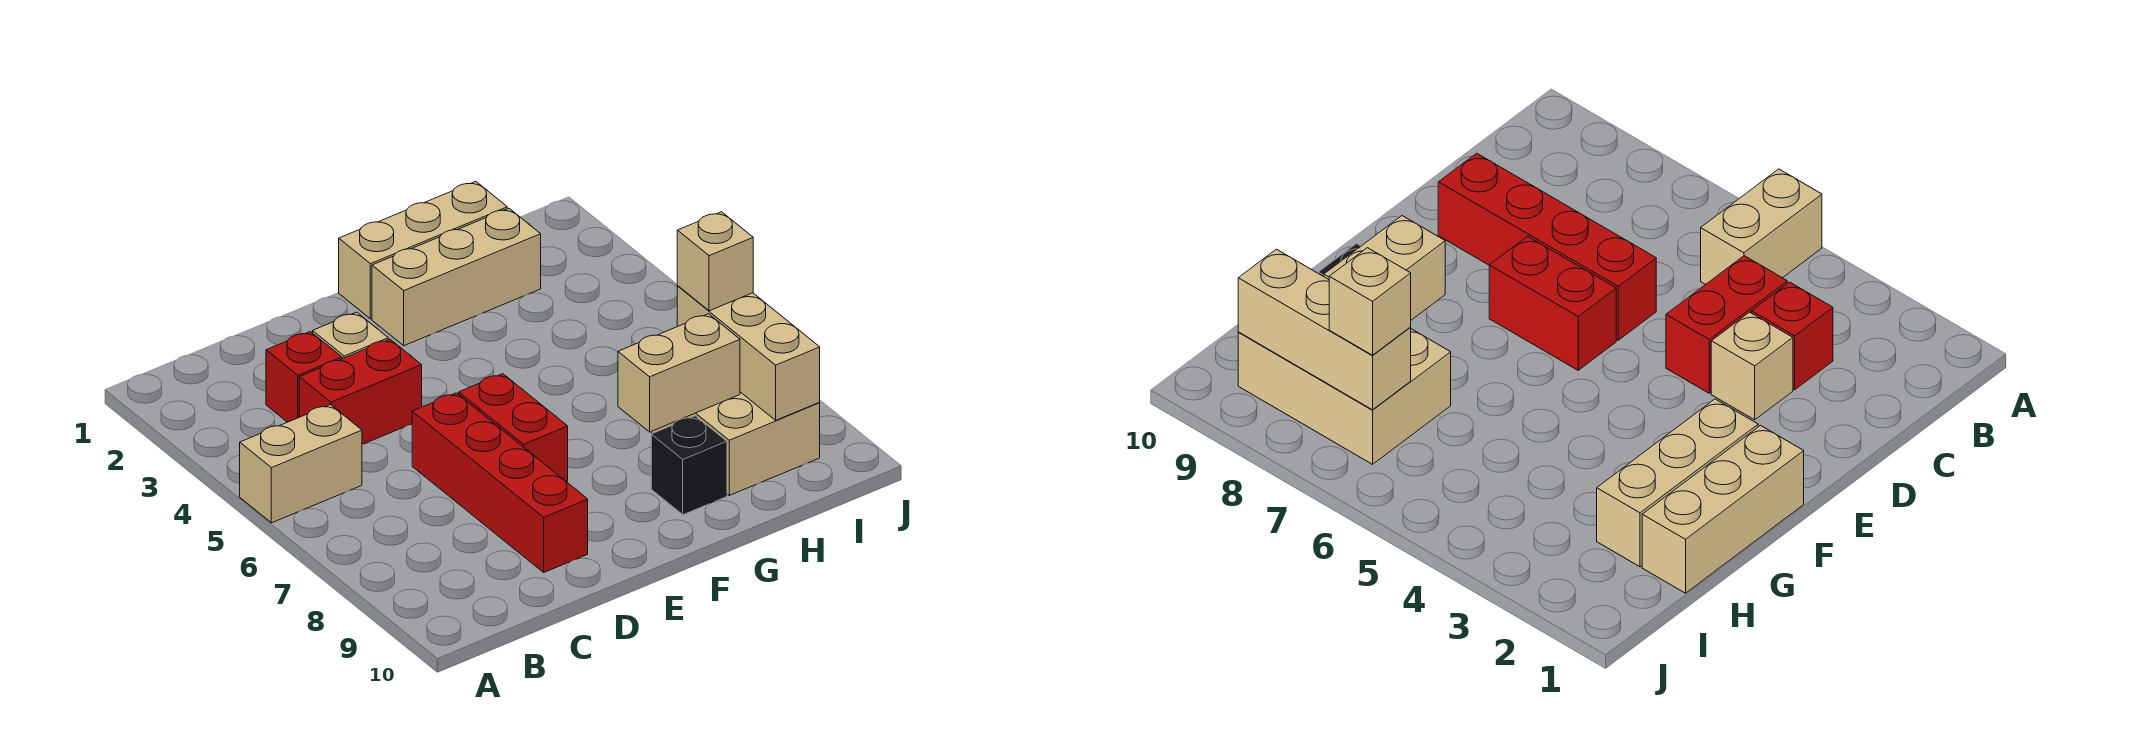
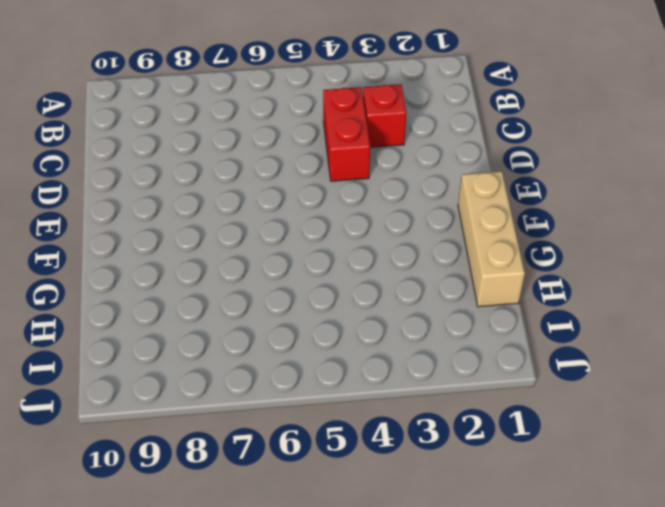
none -> tan 1x2 brick [240,405,362,523]
none -> tan 1x1 brick [313,312,388,359]
none -> red 1x4 brick [412,393,588,572]

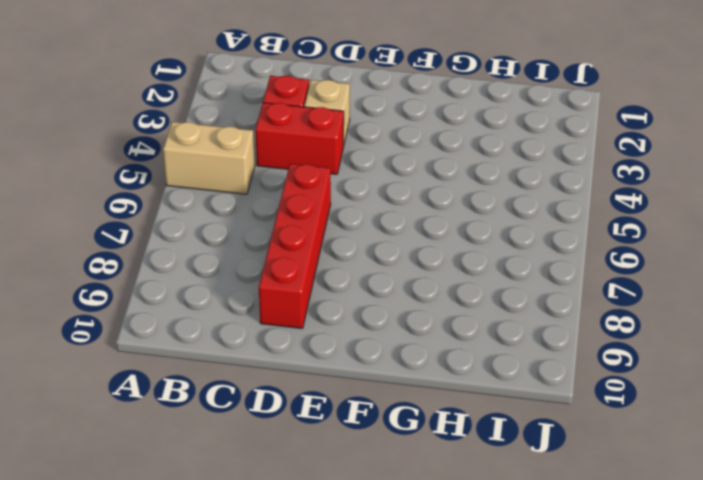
none -> red 1x2 brick [459,374,568,482]
none -> tan 1x3 brick [339,181,507,319]
none -> tan 1x3 brick [372,208,541,346]

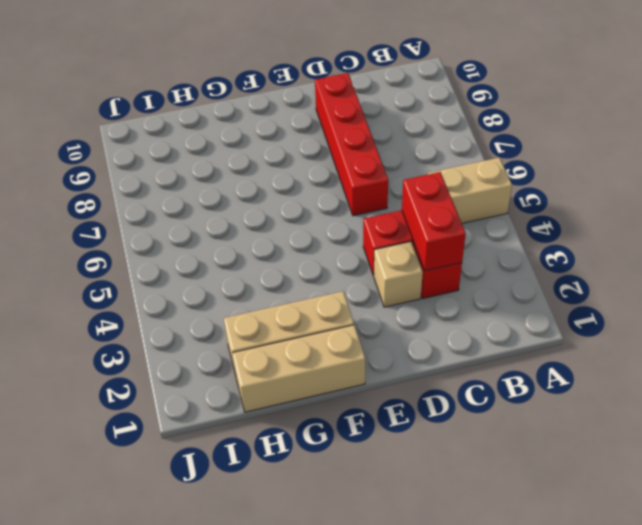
red 1x2 brick [402,172,466,271] -> red 1x2 brick moved to [459,374,568,482]
none -> black 1x1 brick [651,416,727,515]
none -> tan 2x3 brick [651,392,820,495]
none -> tan 1x2 brick [618,314,740,432]

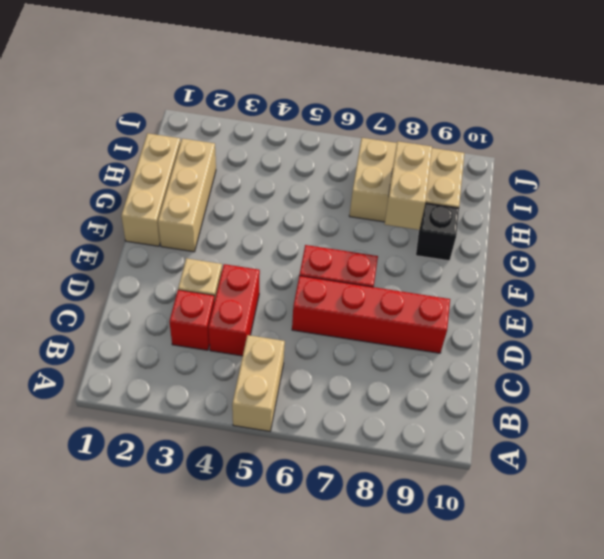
none -> tan 1x3 brick [677,286,820,420]
none -> tan 1x1 brick [677,212,753,311]

